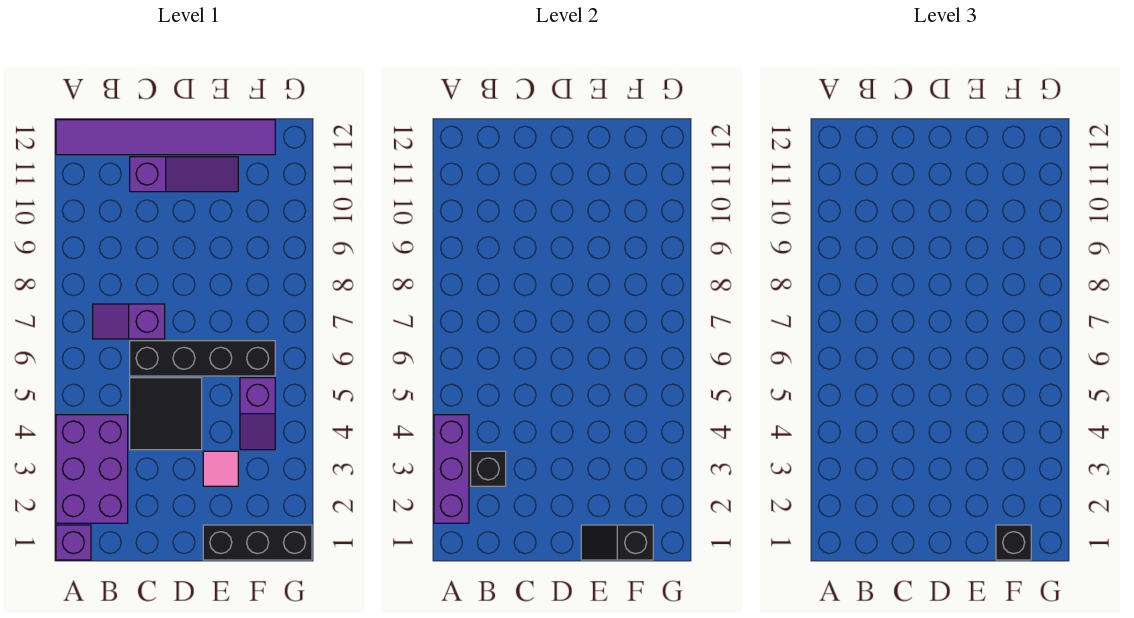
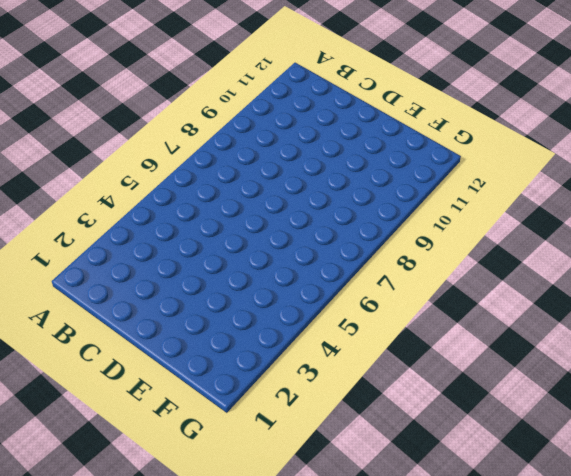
none -> purple 1x1 brick [56,525,91,560]
none -> purple 2x3 brick [56,415,128,523]
none -> purple 1x6 tile [56,120,275,155]

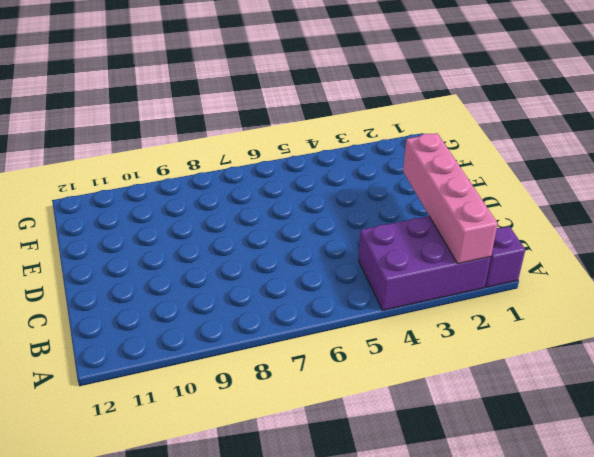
pink 1x4 brick [403,133,498,264] -> purple 1x3 brick [434,415,469,523]
none -> purple 1x6 tile [56,120,275,155]
none -> purple 1x2 slope [93,304,165,339]
none -> black 2x2 tile [130,378,202,450]

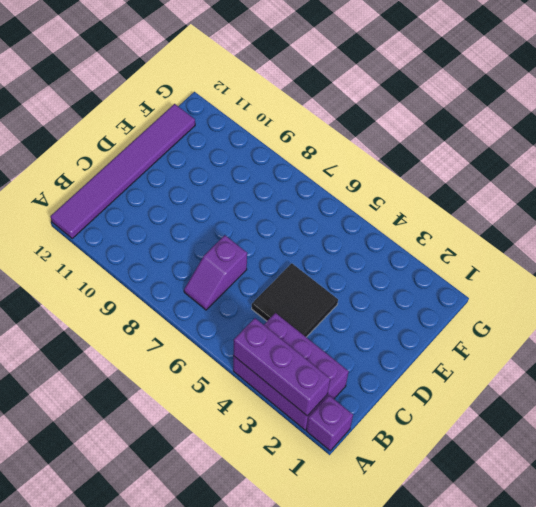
none -> black 1x4 brick [130,341,275,376]
none -> purple 1x3 slope [130,157,238,192]
none -> black 1x3 brick [203,525,312,560]

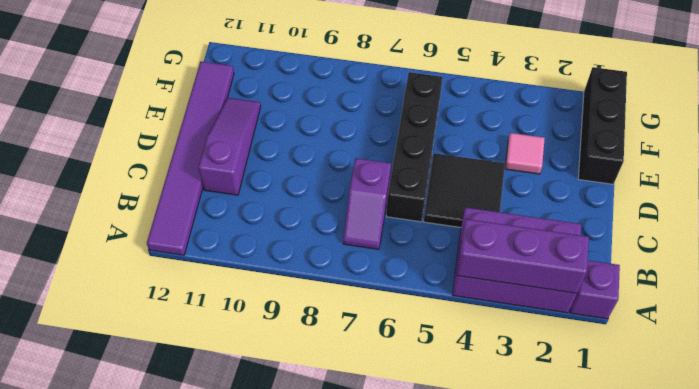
none -> purple 1x2 slope [240,378,275,450]
none -> black 1x1 brick [471,451,506,486]
none -> black 1x2 slope [581,525,653,560]

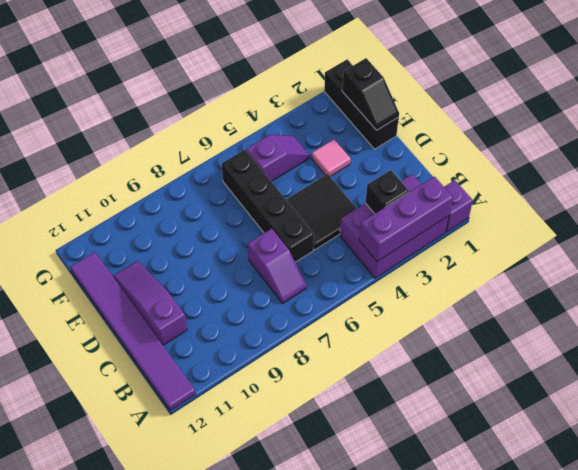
none -> black 1x1 brick [996,525,1031,560]

